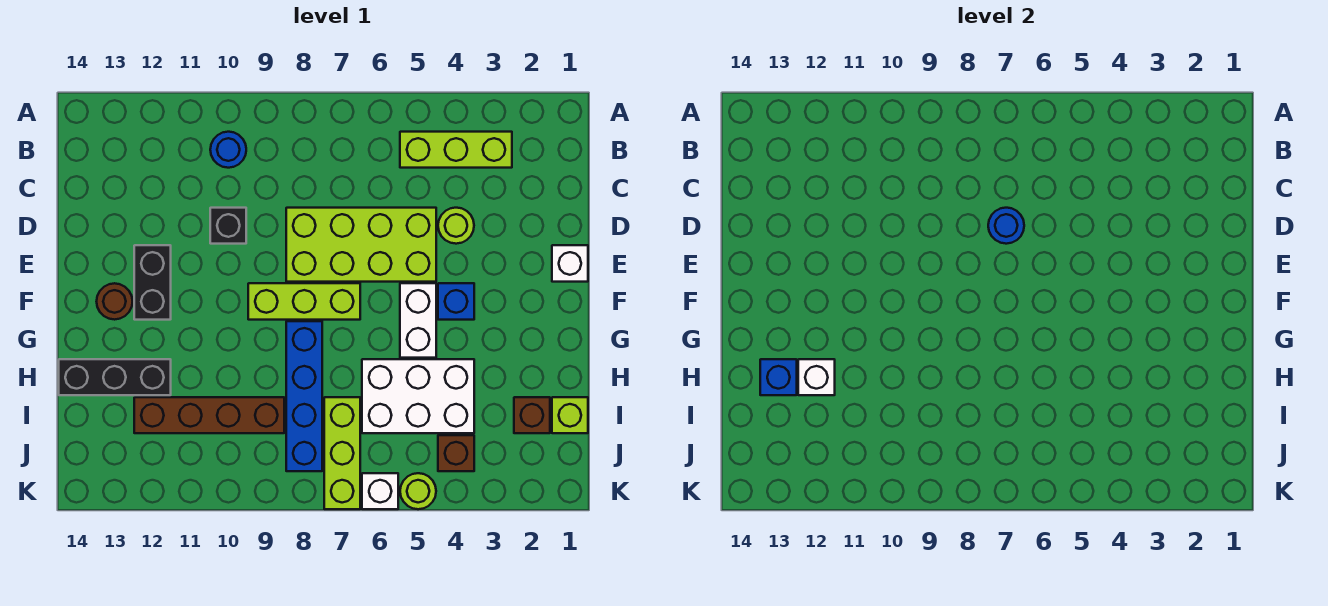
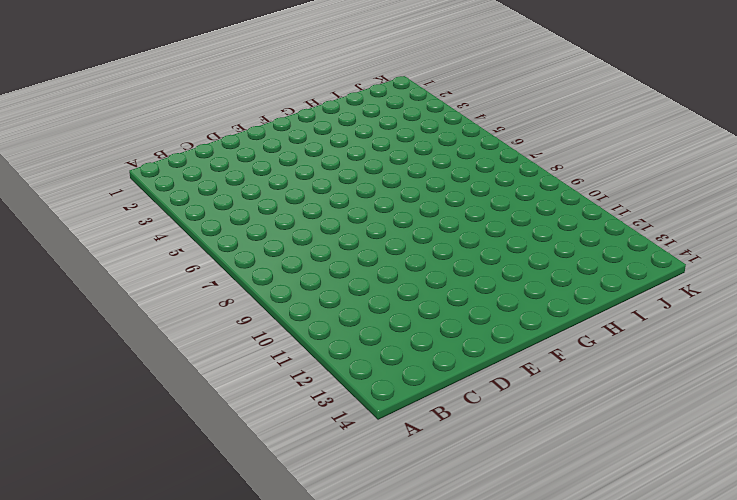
none -> lime 1x3 brick [400,132,512,168]
none -> blue 1x1 round brick [210,132,246,168]
none -> lime 1x1 round brick [438,208,474,244]

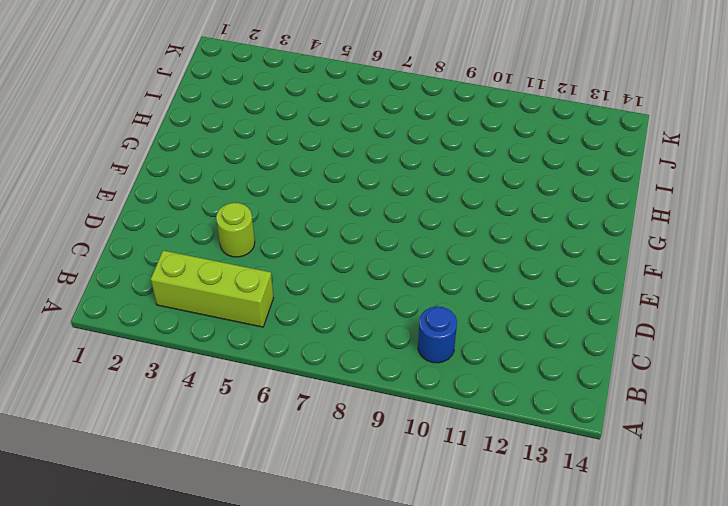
none -> lime 2x4 brick [286,208,436,282]
none -> black 1x1 brick [210,208,246,244]
none -> white 1x1 brick [552,245,588,282]

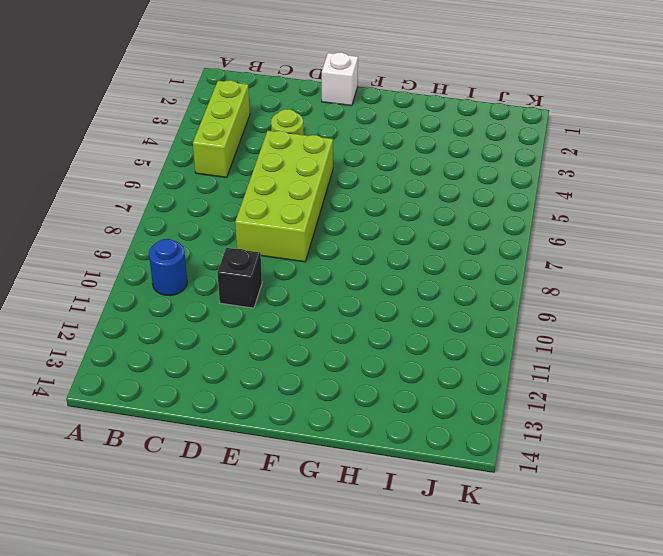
none -> black 1x2 brick [134,245,171,320]
none -> blue 1x1 brick [438,283,474,320]
none -> white 1x2 brick [400,283,436,358]

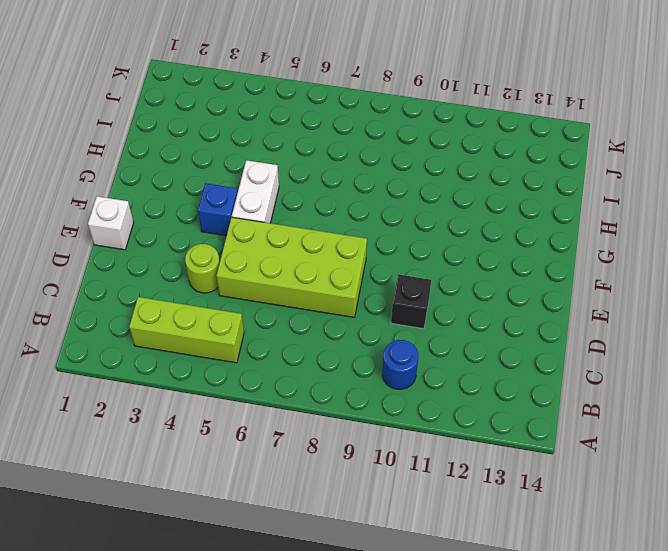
none -> black 1x2 brick [134,245,171,320]
none -> lime 1x3 brick [248,283,360,320]
none -> brown 1x1 round brick [97,283,133,320]

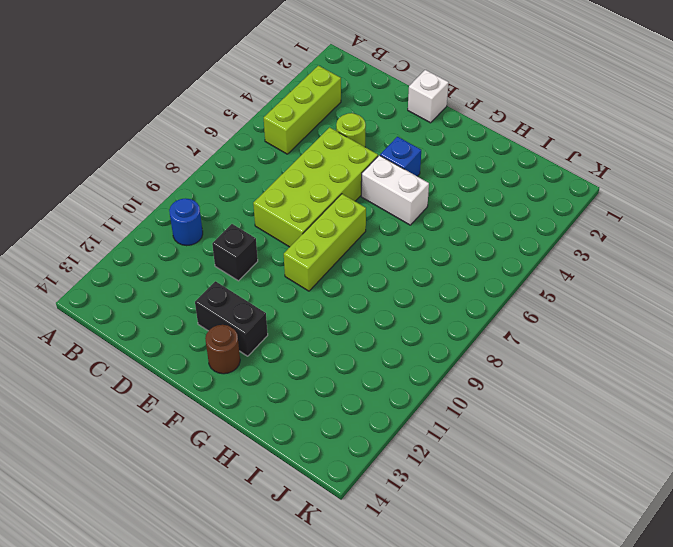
none -> blue 1x4 brick [286,321,322,471]
none -> white 2x3 brick [362,359,474,433]
none -> black 1x3 brick [59,359,171,395]

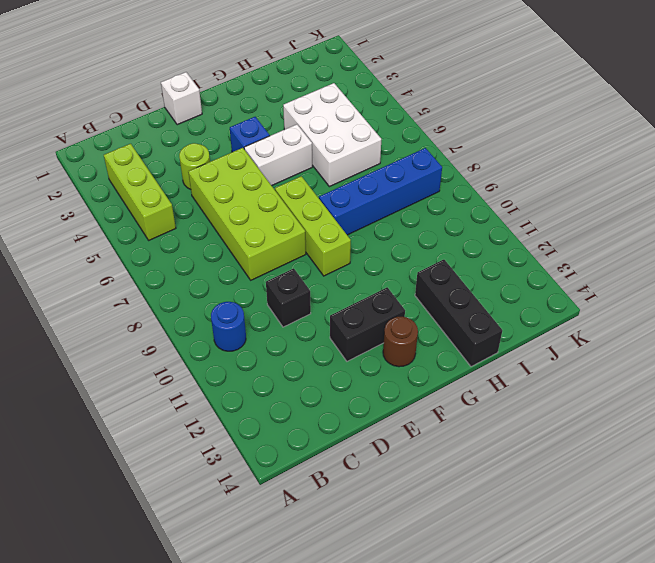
none -> lime 1x1 brick [552,397,588,433]
none -> brown 1x1 brick [514,397,550,433]
none -> lime 1x3 brick [324,397,360,509]

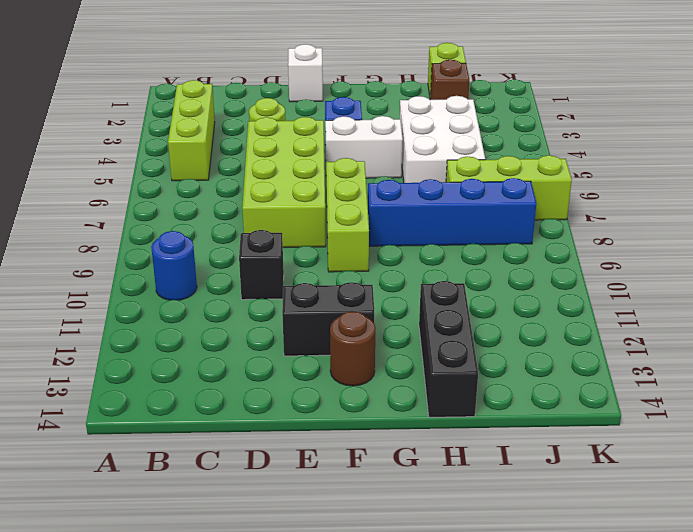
none -> brown 1x4 brick [134,397,284,433]
none -> brown 1x1 brick [438,435,474,471]
none -> lime 1x1 round brick [400,473,436,509]

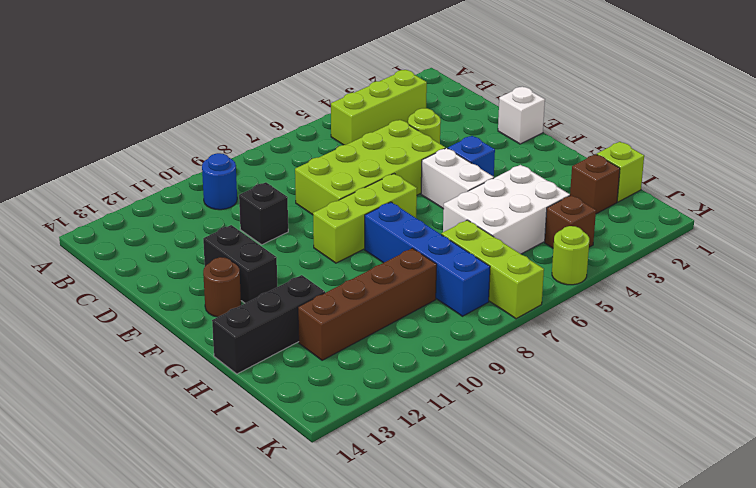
none -> white 1x1 brick [362,473,398,509]
none -> blue 1x1 round brick [988,208,1024,244]
none -> white 1x1 brick [798,359,835,395]

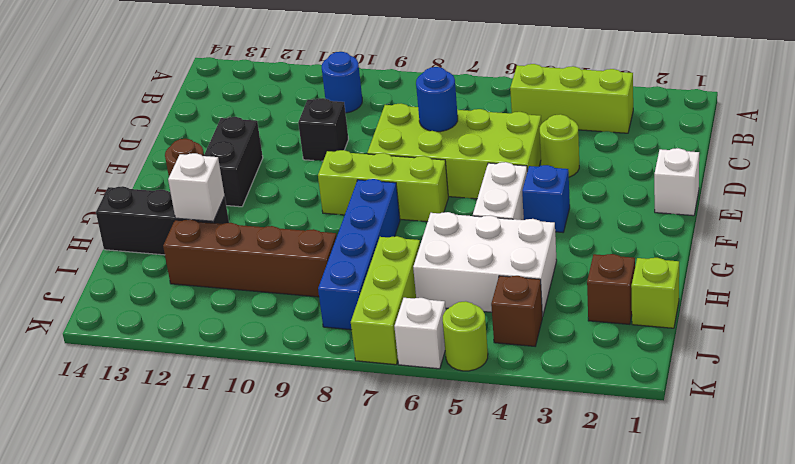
none -> blue 1x1 brick [760,359,797,395]

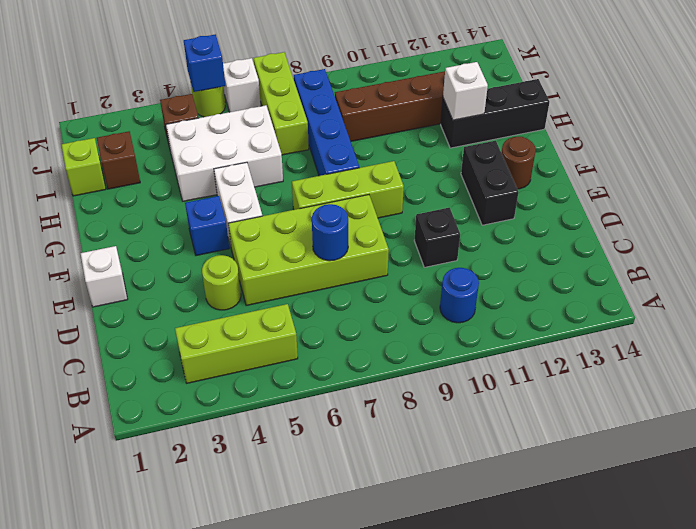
blue 1x1 brick [184,34,225,92] -> blue 1x1 brick moved to [760,359,797,395]

